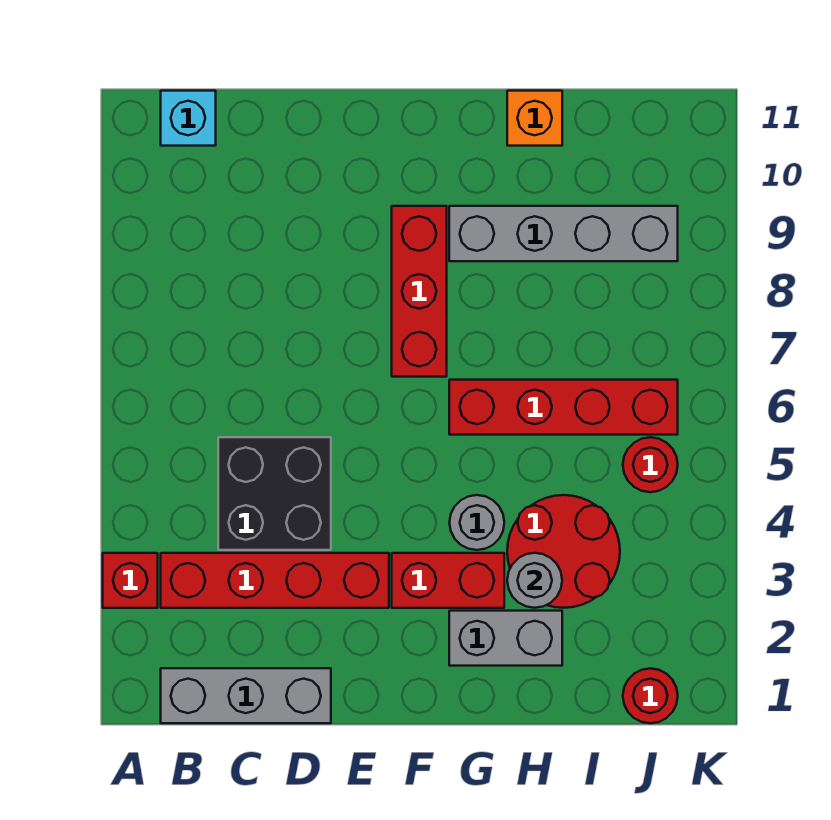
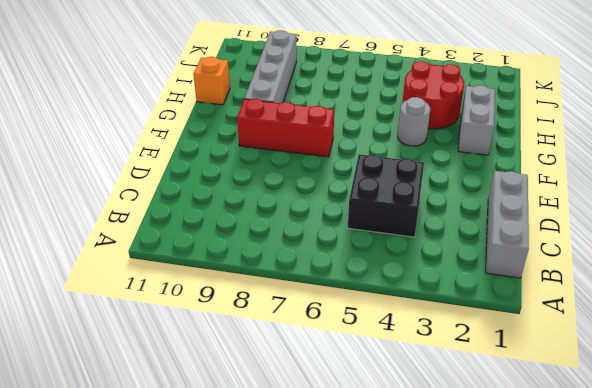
none -> red 1x1 brick [103,553,158,608]
none -> red 1x4 brick [161,553,389,608]
none -> cyan 1x1 brick [161,91,216,146]

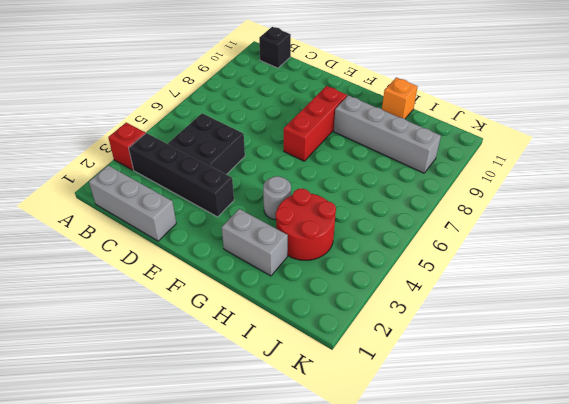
black 1x4 brick [129,133,234,217] -> red 1x4 brick [161,553,389,608]
black 1x1 brick [259,27,291,68] -> cyan 1x1 brick [161,91,216,146]
none -> red 1x2 brick [392,553,504,608]
none -> red 1x4 brick [449,380,678,435]
none -> red 1x1 round brick [623,668,678,723]

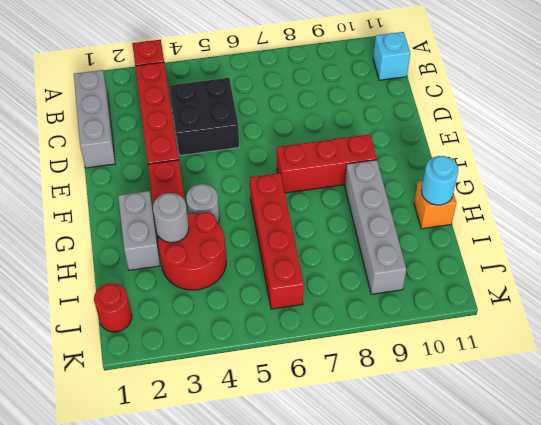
cyan 1x1 round brick [421,156,458,205] -> none
none -> red 1x1 round brick [623,437,678,492]

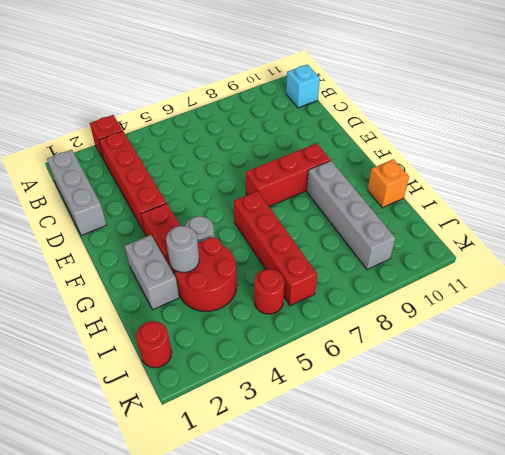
none -> black 2x2 brick [218,437,331,550]

